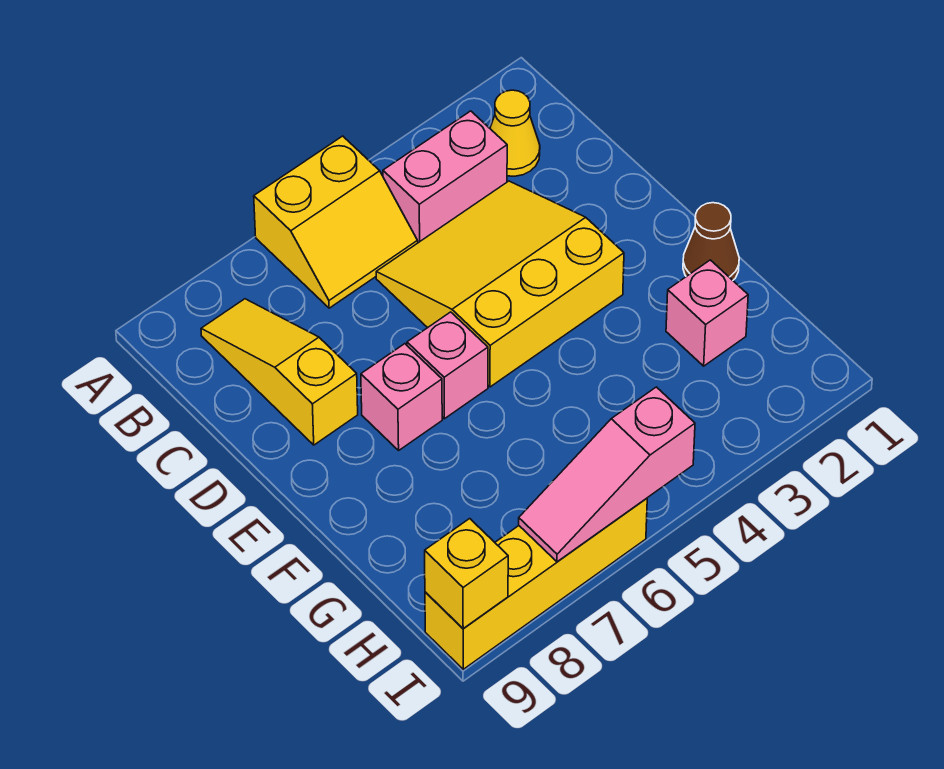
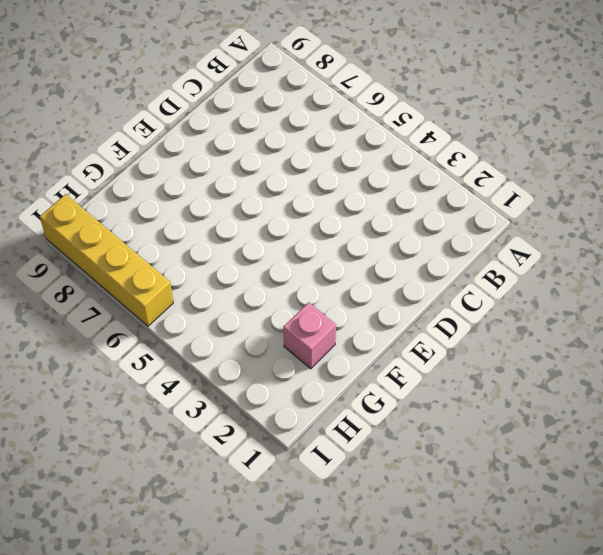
none -> yellow 2x2 slope [254,136,418,308]
none -> yellow 1x1 cone [490,90,540,176]
none -> pink 1x2 brick [383,111,507,243]

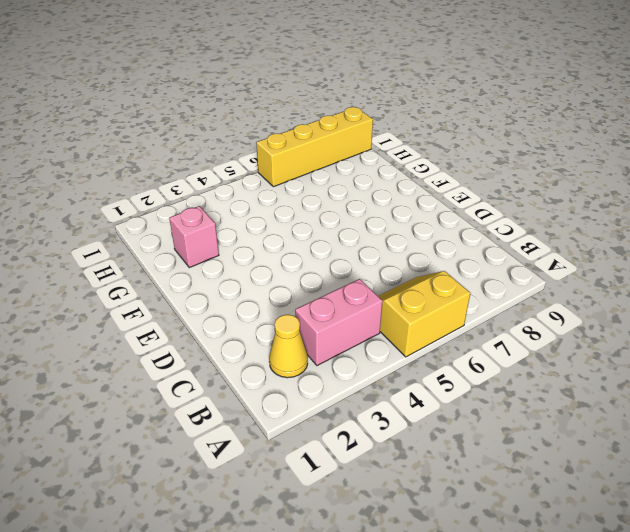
none -> yellow 1x3 slope [201,299,358,445]
none -> yellow 3x3 slope [376,181,624,387]
none -> pink 1x1 brick [407,312,488,419]

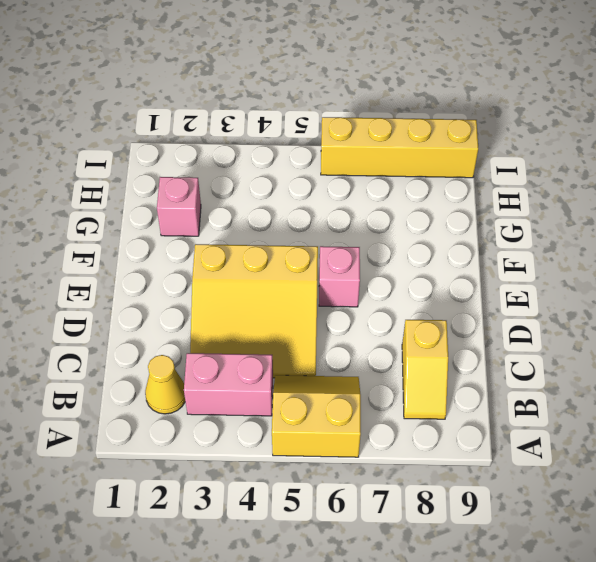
yellow 1x2 slope [402,320,448,419] -> yellow 1x3 slope [201,299,358,445]
none -> pink 1x1 brick [361,344,442,450]
none -> brown 1x1 cone [683,203,739,280]
none -> pink 1x3 slope [519,387,695,562]

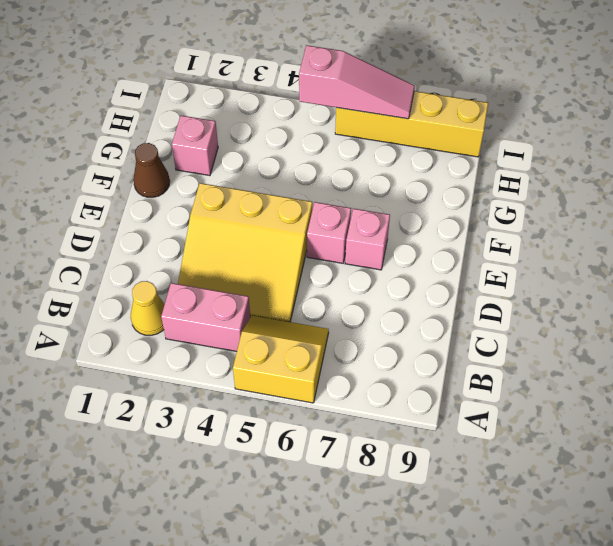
none -> yellow 1x3 slope [201,299,358,445]
none -> yellow 1x1 brick [425,519,508,629]

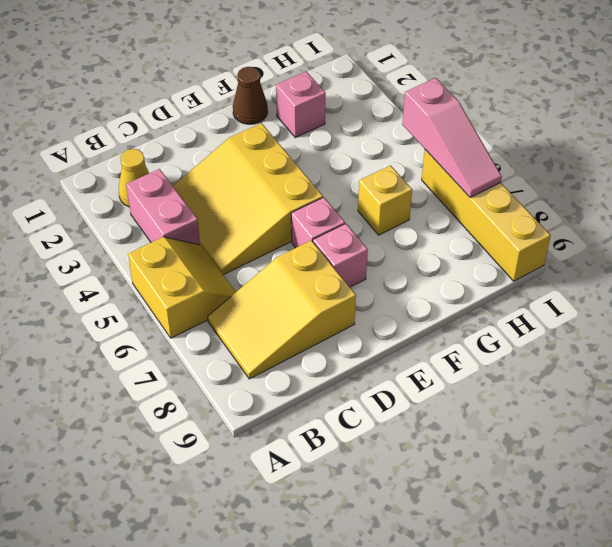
yellow 2x3 slope [208,240,356,379] -> yellow 1x3 slope [201,299,358,445]
yellow 1x1 brick [358,165,412,235] -> yellow 1x1 brick moved to [425,519,508,629]

